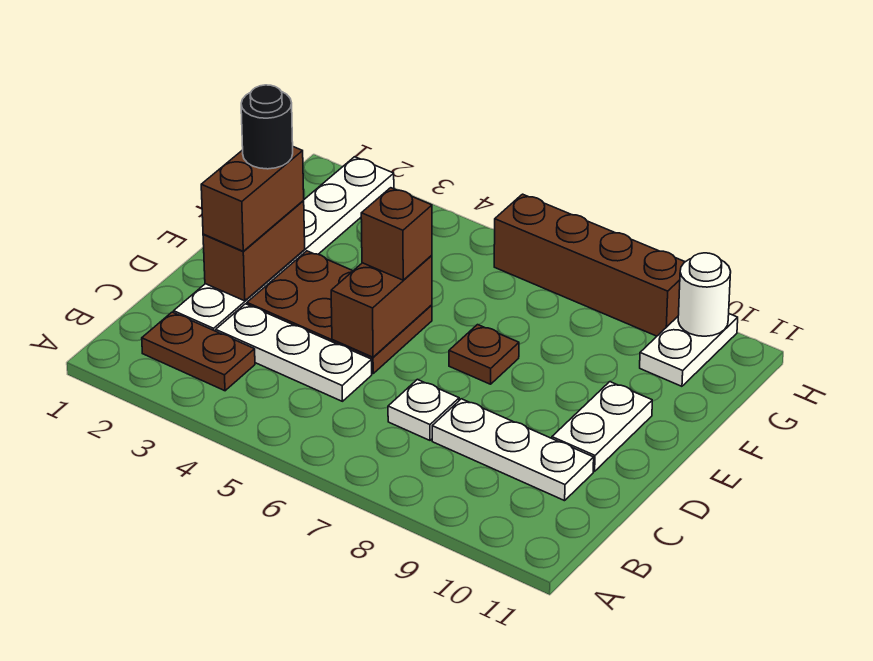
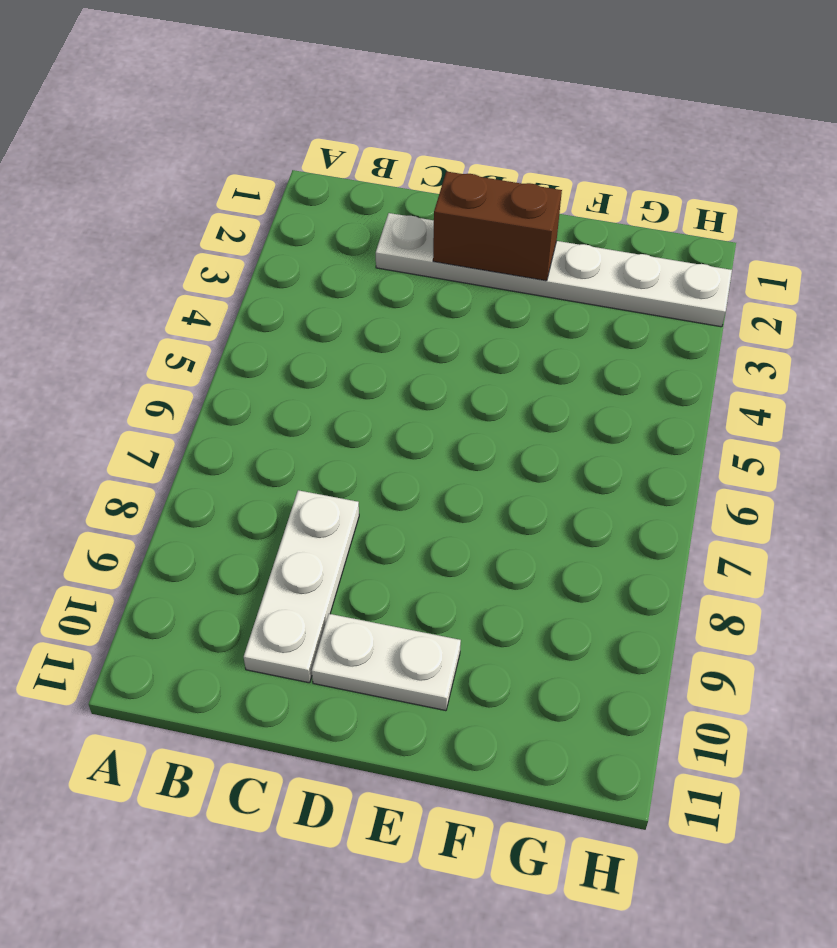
none -> brown 1x2 plate [142,312,255,391]
none -> white 1x3 plate [216,304,372,401]
none -> white 1x1 plate [388,379,459,440]

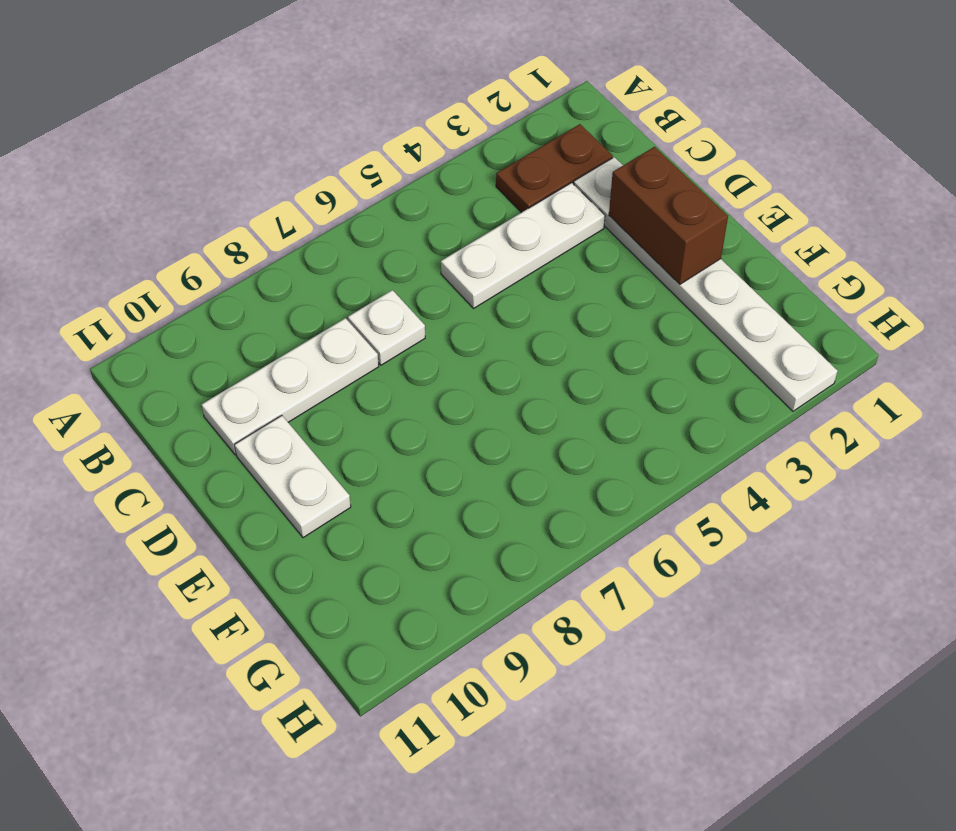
none -> brown 2x3 plate [247,251,432,374]
none -> brown 1x1 plate [449,325,519,384]
none -> white 1x2 plate [640,314,738,386]

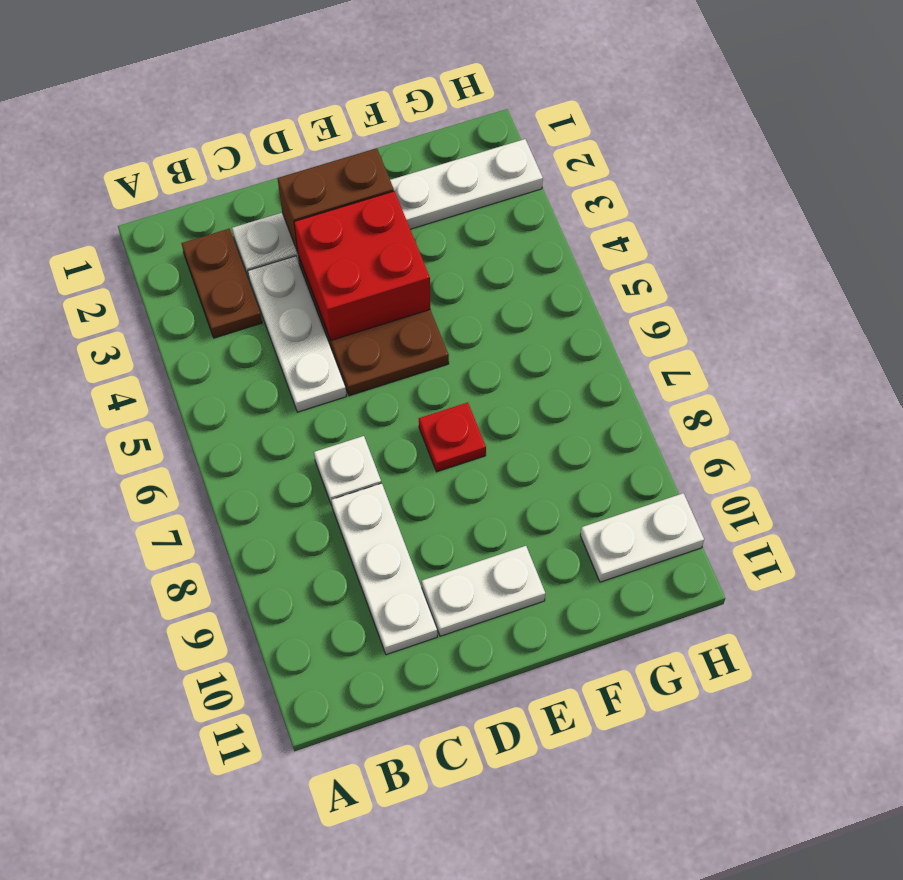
red 2x2 brick [294,191,430,340] -> none
red 1x1 plate [419,402,486,472] -> brown 1x1 plate [449,325,519,384]
none -> brown 1x4 brick [494,194,685,336]
none -> brown 1x2 brick [331,255,432,357]
none -> white 1x1 round brick [678,253,731,336]

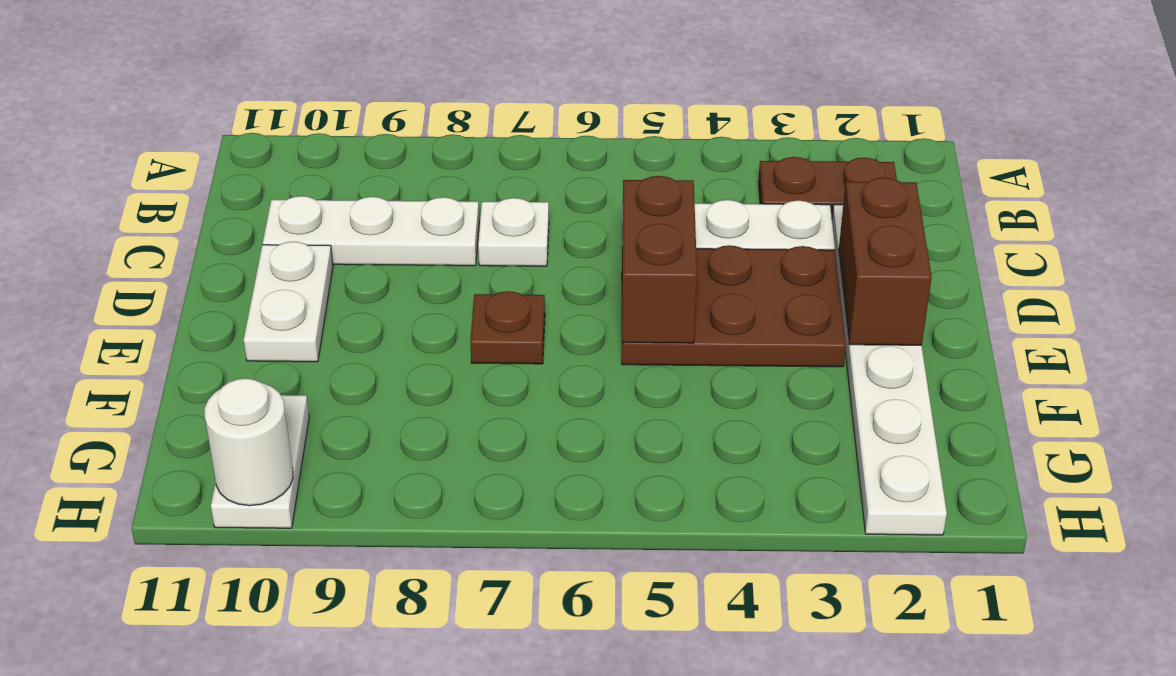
none -> brown 1x4 brick [494,194,685,336]
none -> brown 1x2 brick [201,147,304,251]
none -> brown 1x1 brick [361,188,432,280]

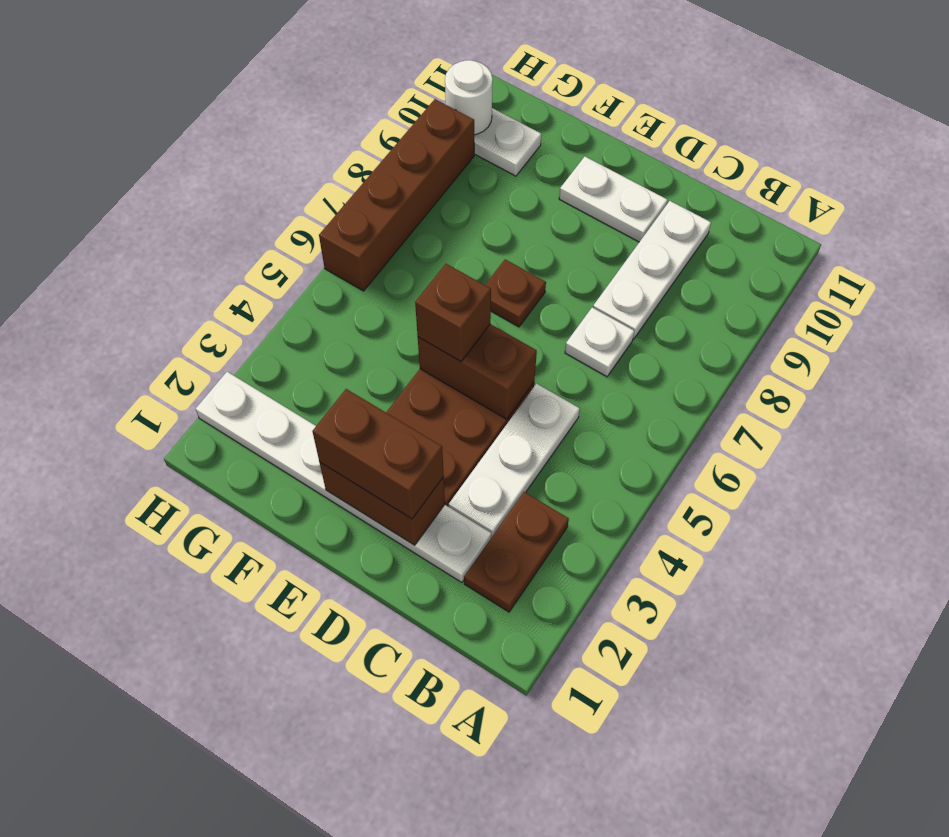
none -> black 1x1 round brick [241,85,293,169]

